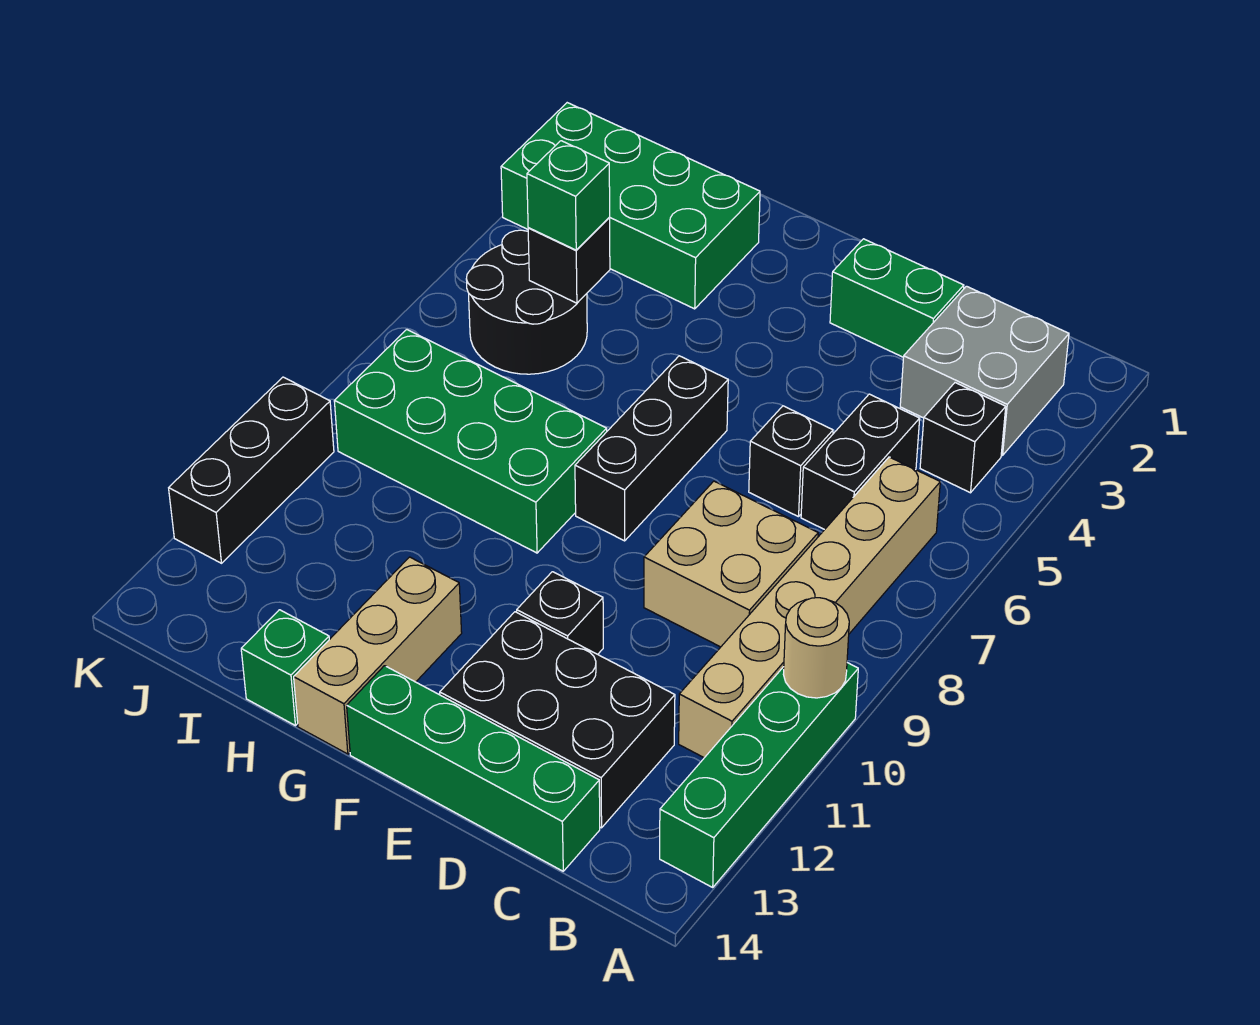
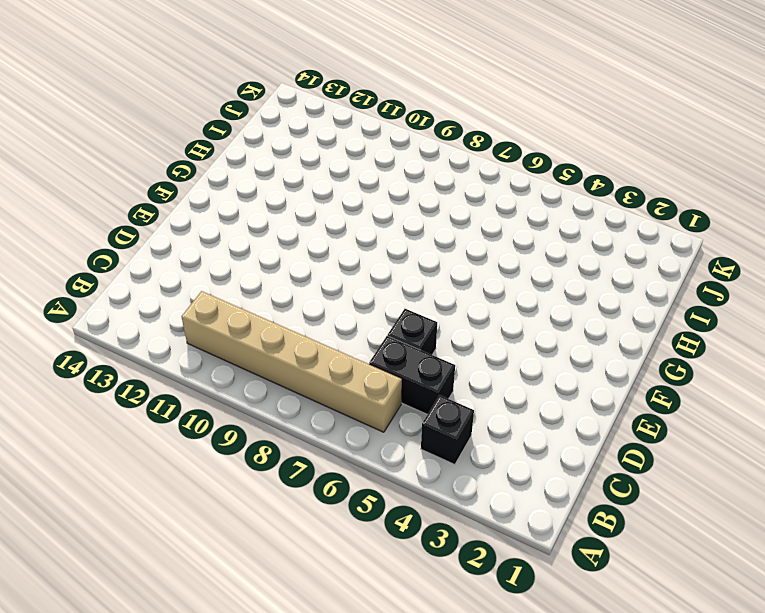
none -> green 1x4 brick [660,663,858,887]
none -> grey 2x2 brick [900,286,1069,455]
none -> tan 2x2 brick [644,481,818,647]

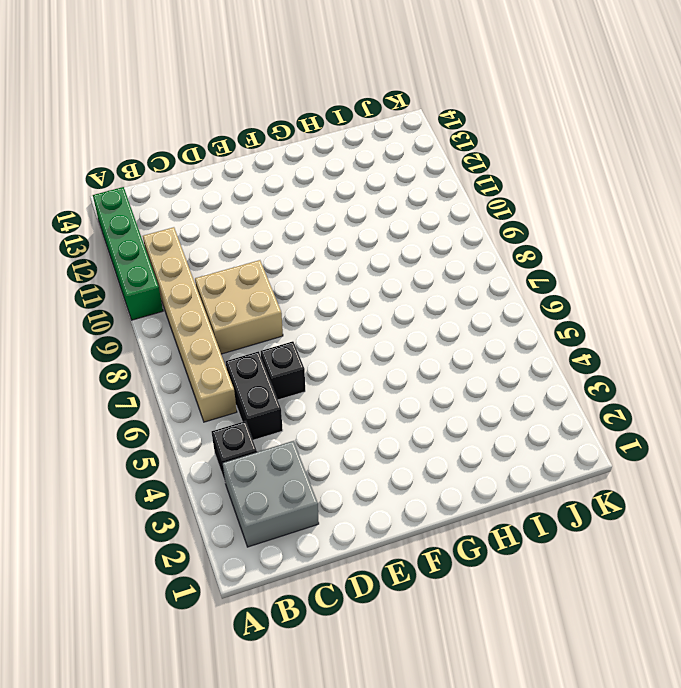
none -> black 2x3 brick [440,612,675,828]
none -> green 1x4 brick [347,666,600,871]
none -> green 1x2 brick [830,239,964,357]

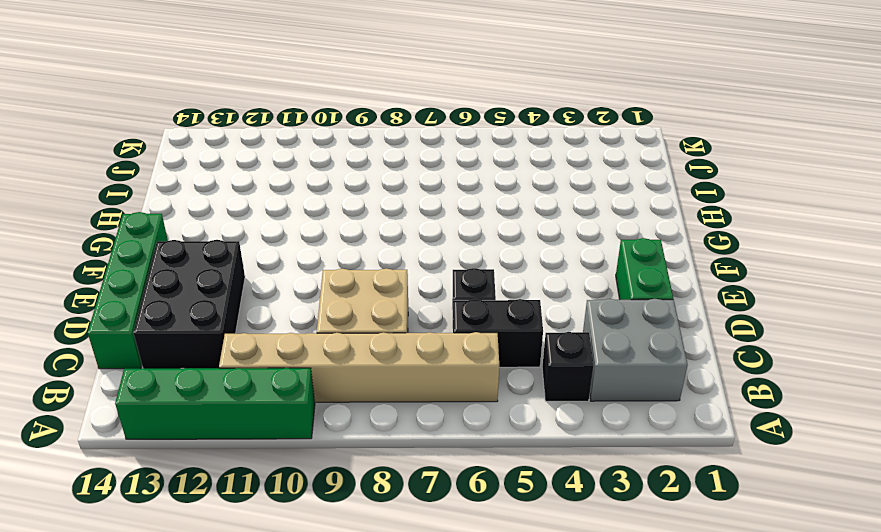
none -> black 1x1 brick [517,572,603,654]
none -> black 1x3 brick [575,356,728,541]
none -> green 2x4 brick [334,330,607,553]

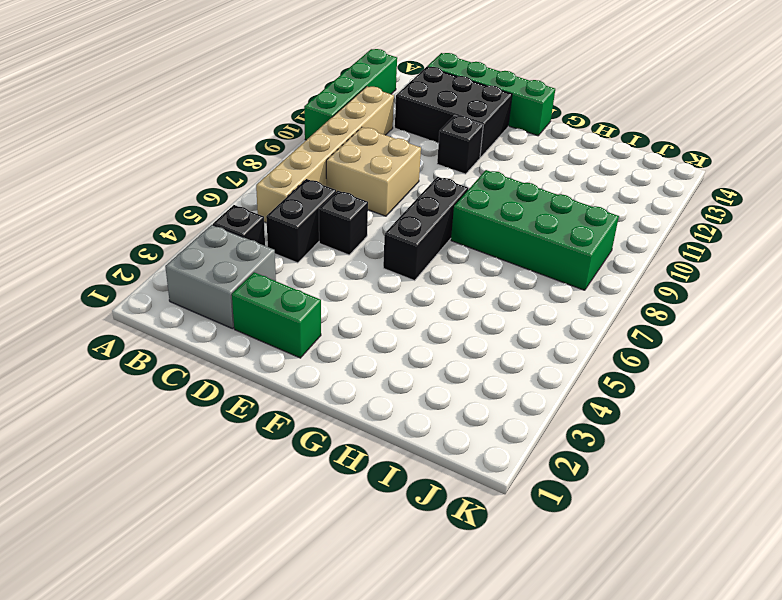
none -> tan 1x3 brick [294,557,462,754]
none -> green 2x4 brick [501,103,760,309]
none -> green 1x1 brick [241,610,329,726]

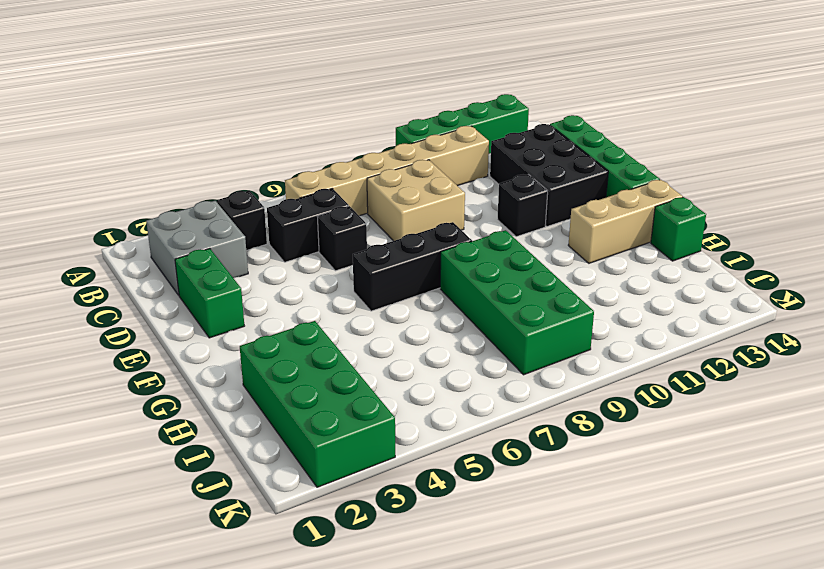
none -> black 2x2 round brick [466,230,587,374]
none -> black 1x3 brick [169,377,334,563]
none -> tan 1x1 round brick [783,598,849,698]

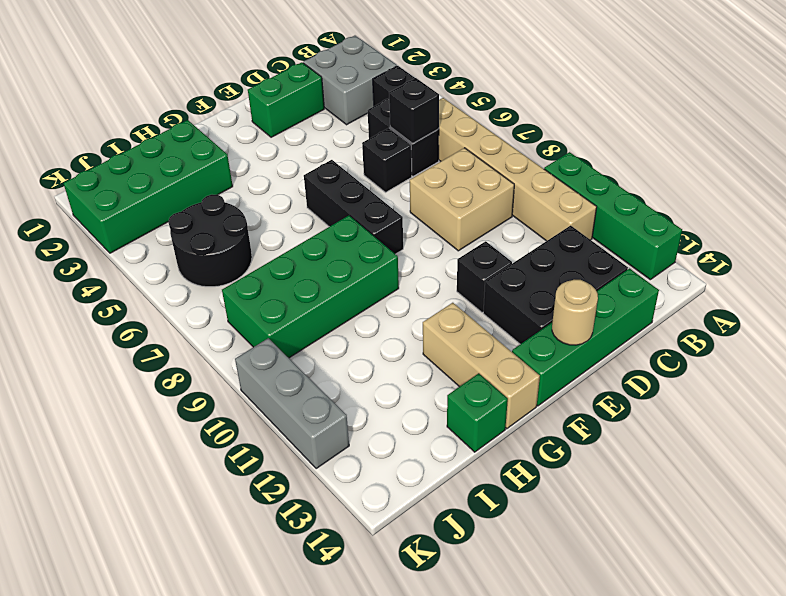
black 1x1 brick [389,78,439,144] -> black 1x1 brick moved to [528,217,610,303]
tan 1x1 round brick [552,280,598,345] -> tan 1x1 round brick moved to [783,598,849,698]
grey 1x3 brick [235,338,349,469] -> black 1x3 brick [169,377,334,563]
none -> green 1x1 brick [527,141,610,250]

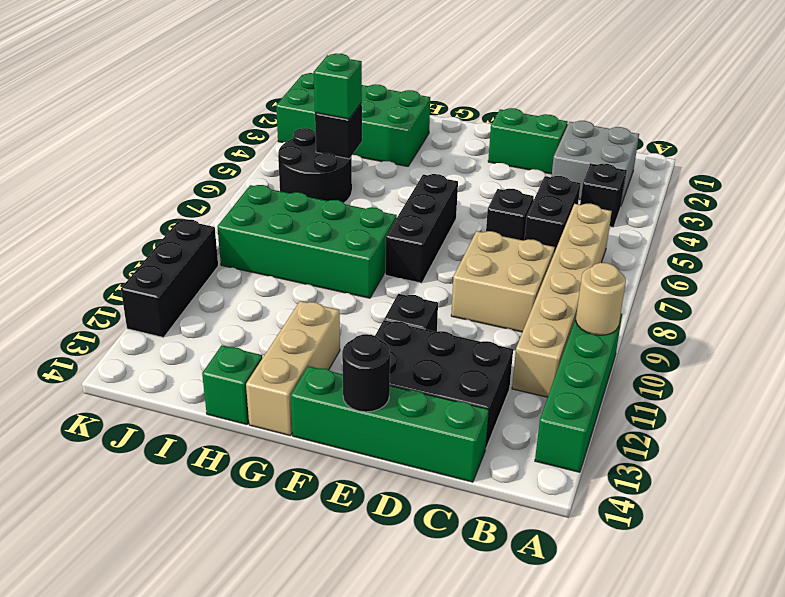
black 1x1 round brick [342,334,390,412] -> none

